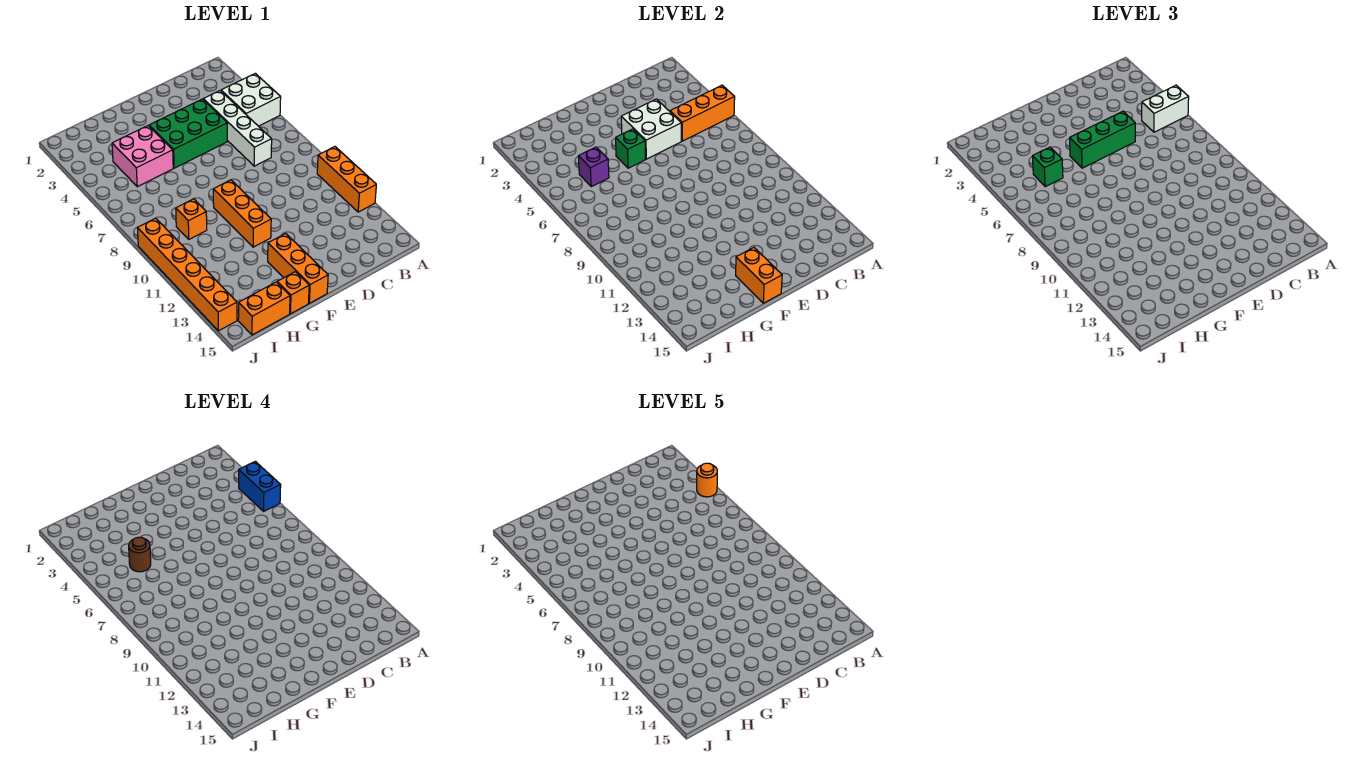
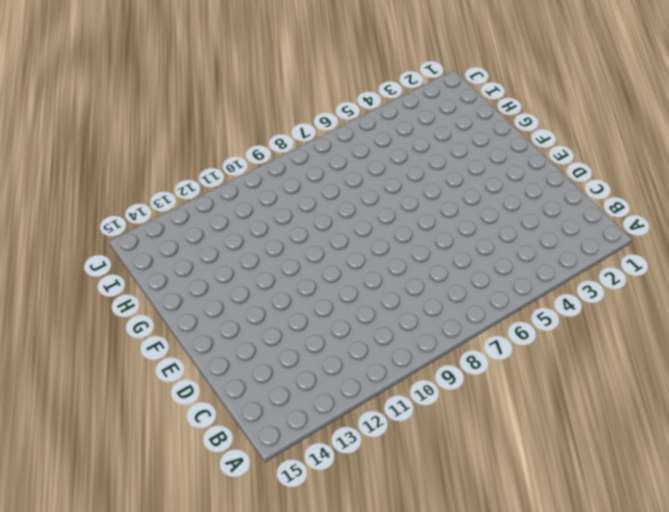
none -> white 2x2 brick [221,73,281,126]
none -> orange 1x3 brick [317,147,376,212]
none -> white 1x4 brick [203,91,272,166]

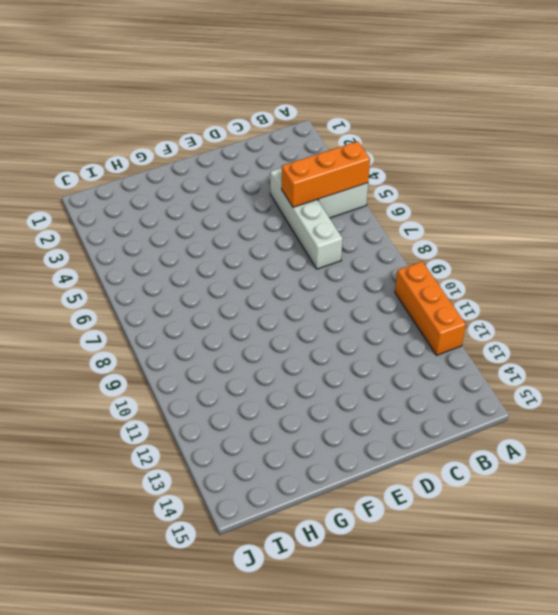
none -> green 2x3 brick [149,99,227,168]
none -> orange 1x3 brick [213,180,271,247]
none -> orange 1x3 brick [268,234,328,303]

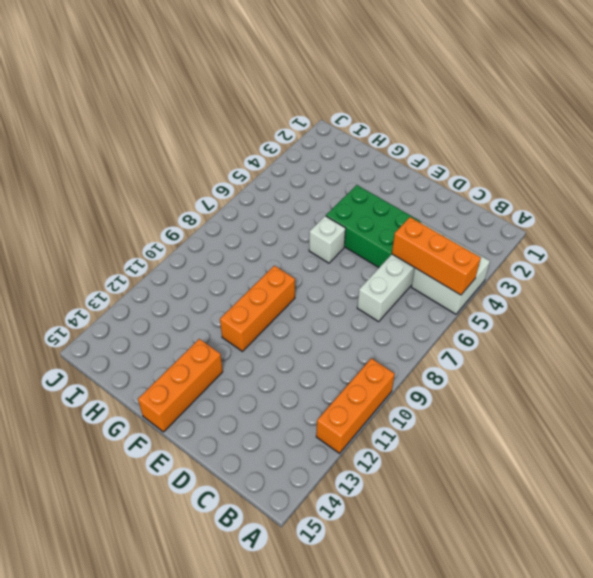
white 1x1 brick [309,216,346,263] -> none
none -> pink 2x2 brick [112,126,173,187]
none -> orange 1x1 brick [277,272,309,314]
none -> orange 1x1 brick [176,199,207,239]

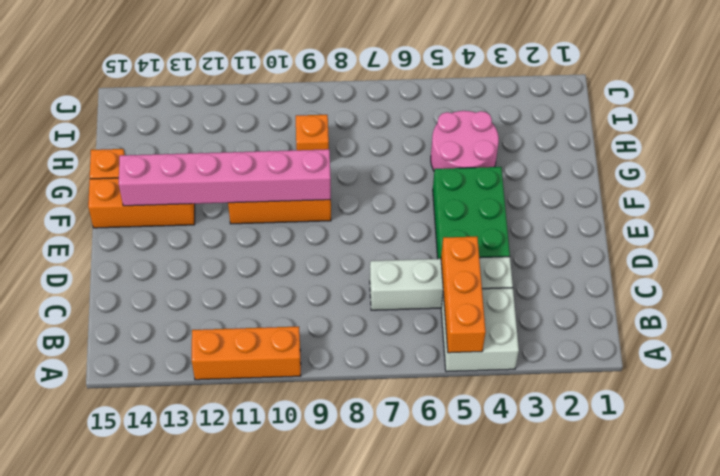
pink 1x6 brick [119,149,331,206] -> orange 1x2 brick [736,248,782,303]
pink 2x2 round brick [431,111,499,171] -> pink 2x2 brick [112,126,173,187]
none -> orange 1x2 brick [238,282,290,335]
none -> orange 1x6 brick [137,218,237,331]
none -> white 2x2 brick [621,99,681,159]

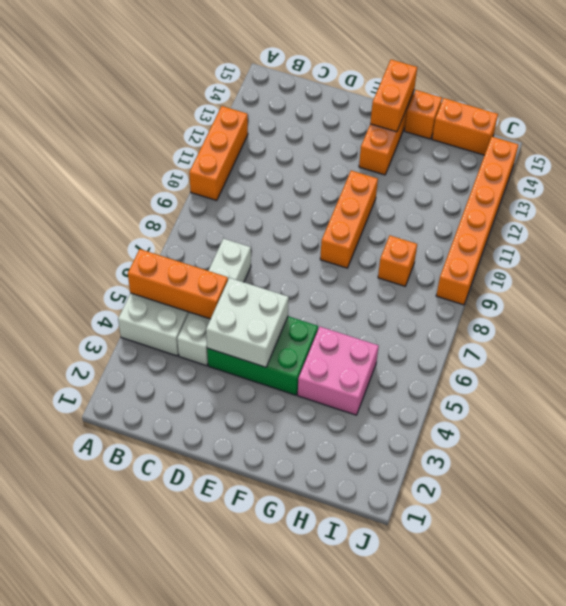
none -> green 1x1 brick [616,129,645,168]
none -> purple 1x1 brick [578,147,609,187]
none -> white 1x2 brick [1142,85,1189,132]

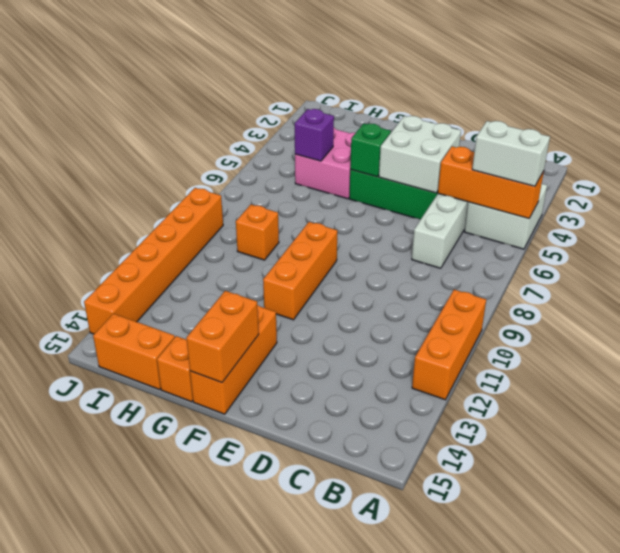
none -> green 1x3 brick [1070,111,1135,168]
none -> green 1x1 brick [1032,147,1063,187]
none -> blue 1x2 brick [239,461,281,511]

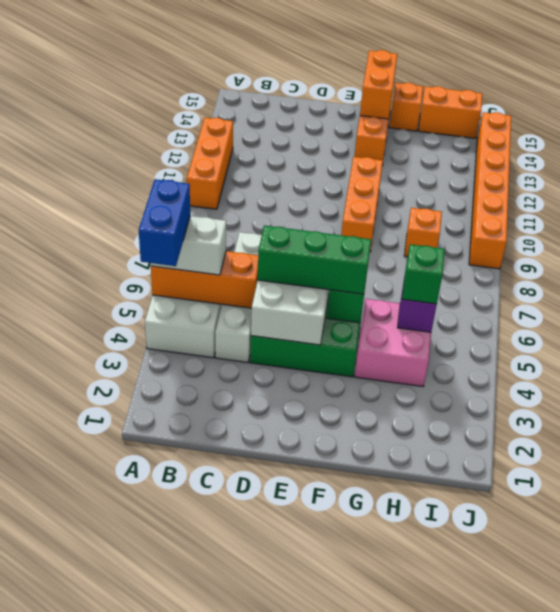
none -> brown 1x1 round brick [129,537,151,572]
none -> orange 1x1 round brick [697,463,717,497]

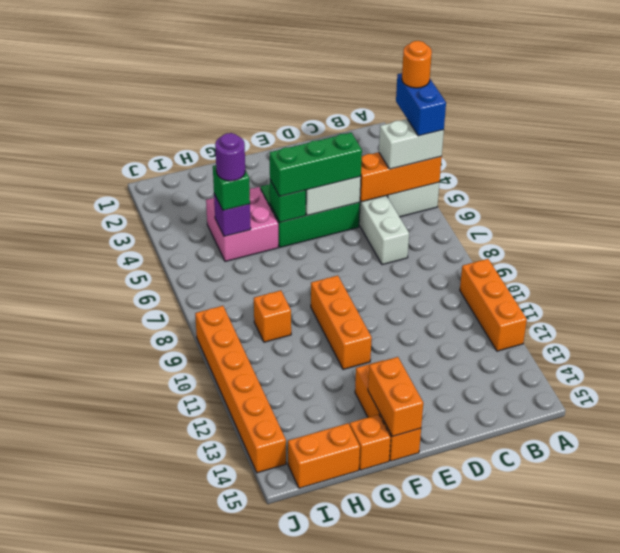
purple 1x1 round brick [215,133,245,181] -> brown 1x1 round brick [129,537,151,572]

